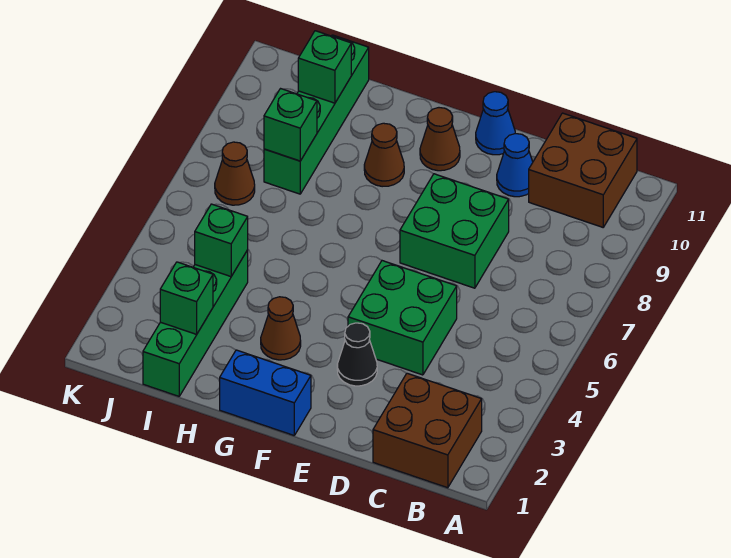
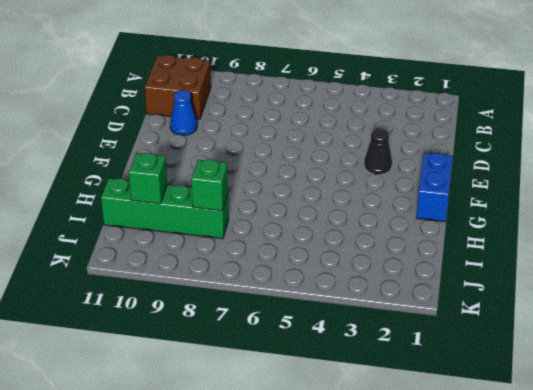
none -> brown 2x2 brick [373,373,482,488]
none -> green 2x2 brick [348,261,457,375]
none -> green 2x2 brick [400,174,509,288]

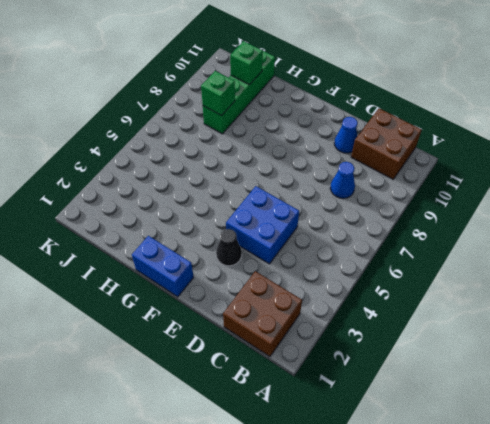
blue 1x1 cone [330,162,355,198] -> blue 1x1 cone moved to [476,92,515,155]
blue 2x2 brick [226,186,299,264] -> green 2x2 brick [348,261,457,375]
none -> green 2x2 brick [400,174,509,288]
none -> brown 1x1 cone [420,108,460,171]
none -> brown 1x1 cone [261,297,301,360]

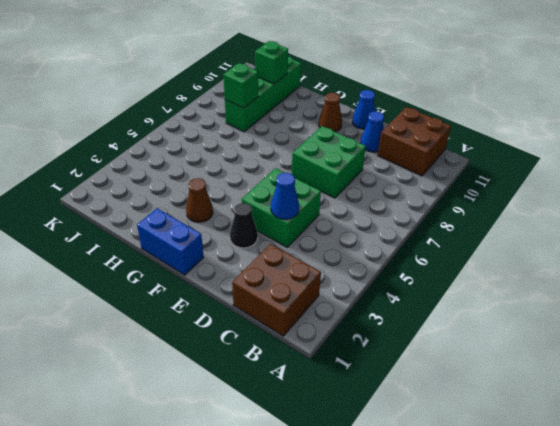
blue 1x1 cone [271,173,299,219] -> none
none -> brown 1x1 cone [364,123,404,187]
none -> green 1x4 brick [143,250,248,396]
none -> brown 1x1 cone [215,142,255,205]

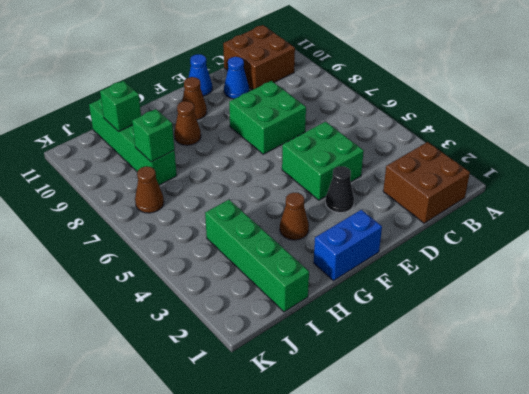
none -> green 1x1 brick [160,262,213,334]
none -> green 1x1 brick [195,204,248,277]

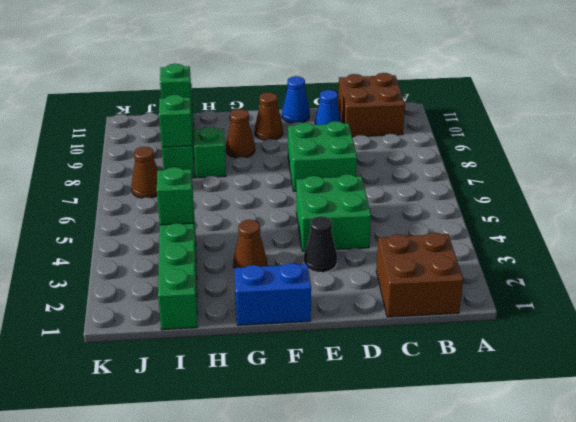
green 1x1 brick [194,127,226,178] -> green 1x1 brick moved to [160,262,213,334]

